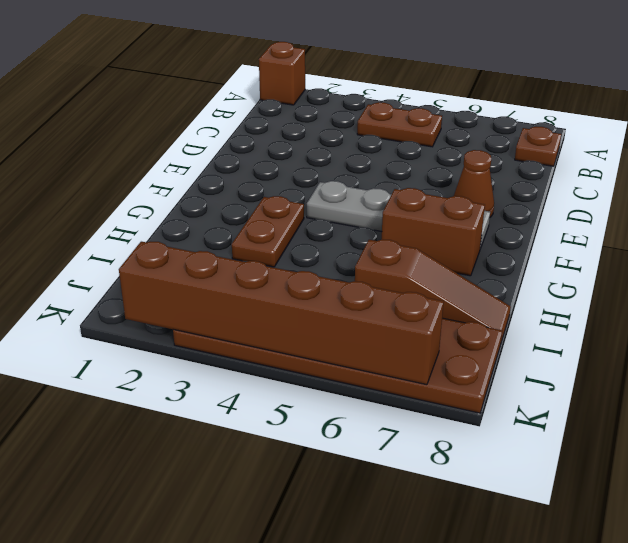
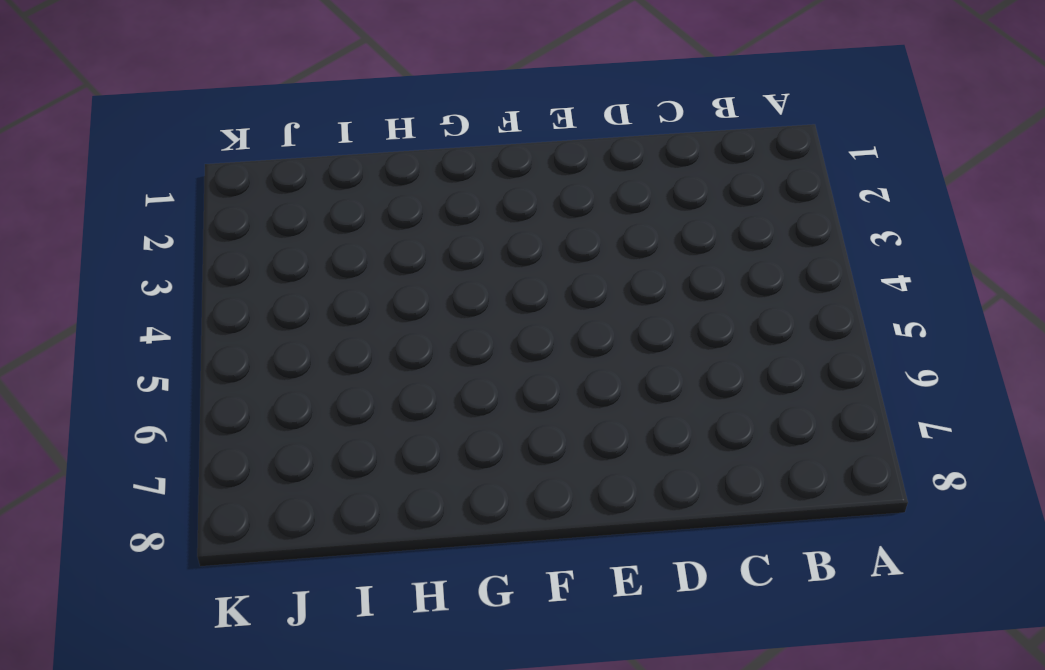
none -> brown 1x1 brick [259,42,305,105]
none -> brown 1x2 plate [357,102,442,147]

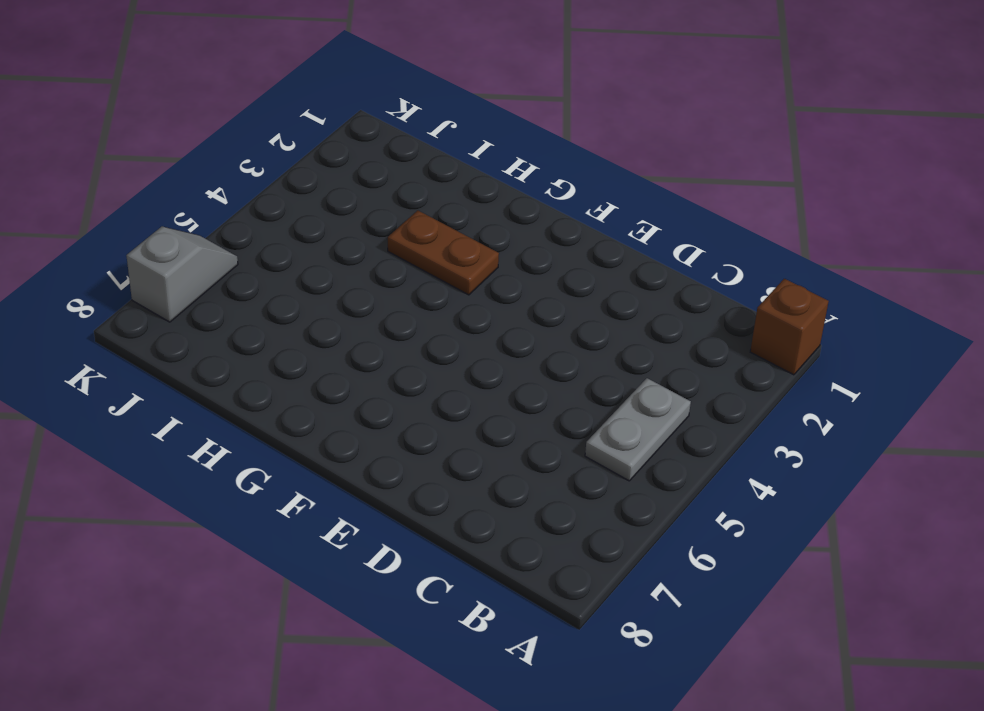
grey 1x2 plate [585,378,691,481] -> brown 1x2 plate [357,102,442,147]
grey 1x2 slope [126,227,238,322] -> brown 2x6 plate [173,318,502,413]
none -> brown 1x1 plate [515,127,561,166]
none -> brown 1x1 cone [454,150,494,217]

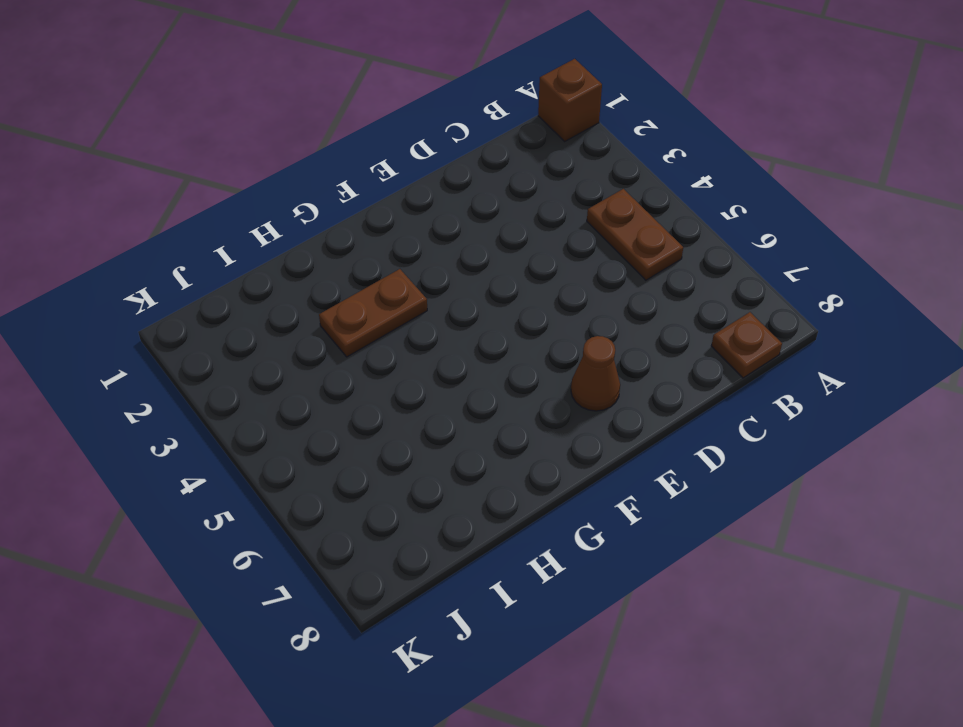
none -> grey 1x4 plate [307,181,490,249]
none -> brown 1x2 brick [382,188,485,276]

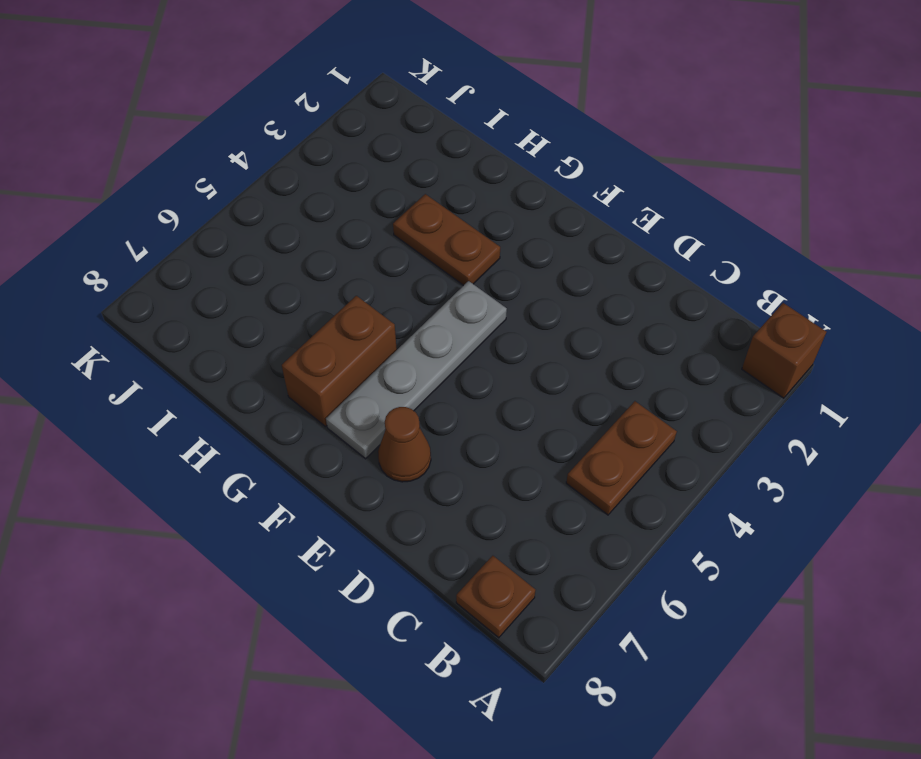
none -> brown 1x3 slope [355,240,511,342]
none -> brown 2x6 plate [173,318,502,413]

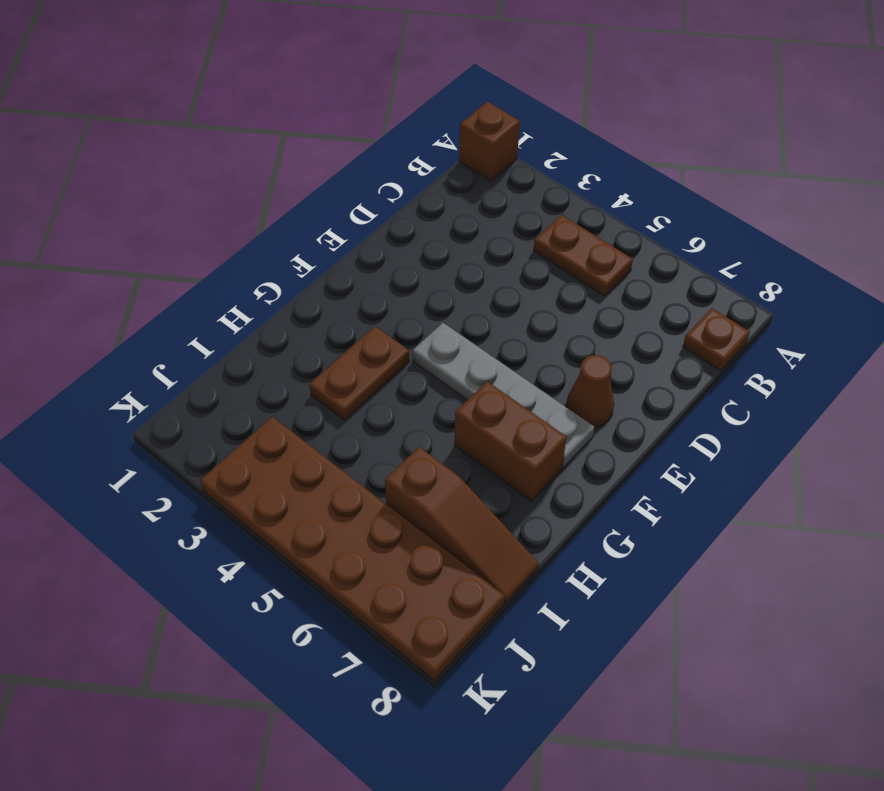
none -> brown 1x6 brick [119,242,444,385]

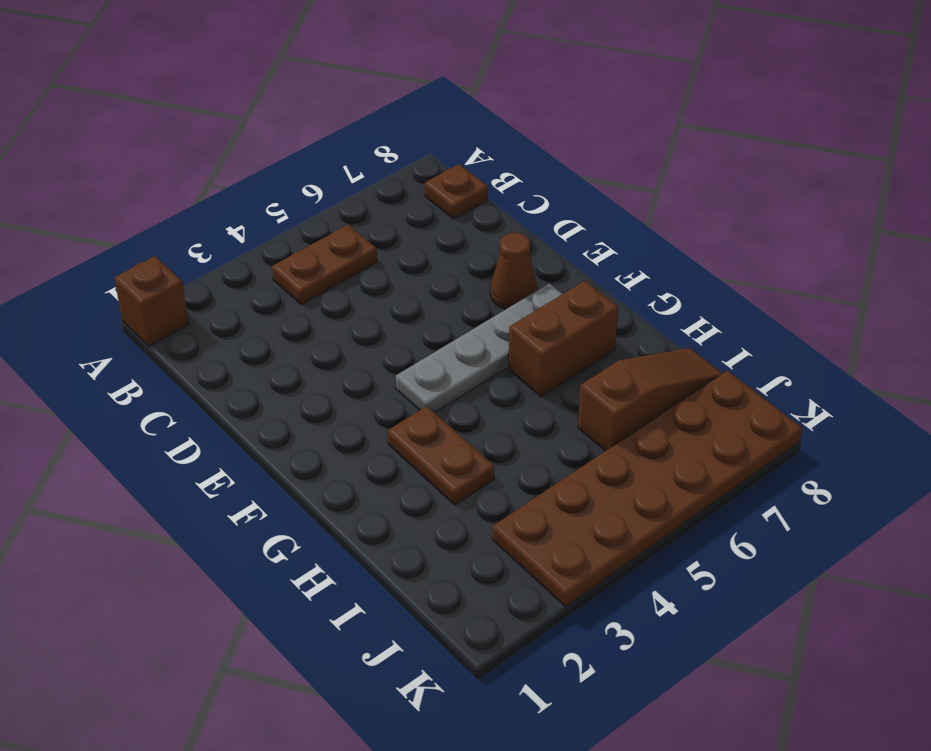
none -> brown 1x6 brick [119,242,444,385]

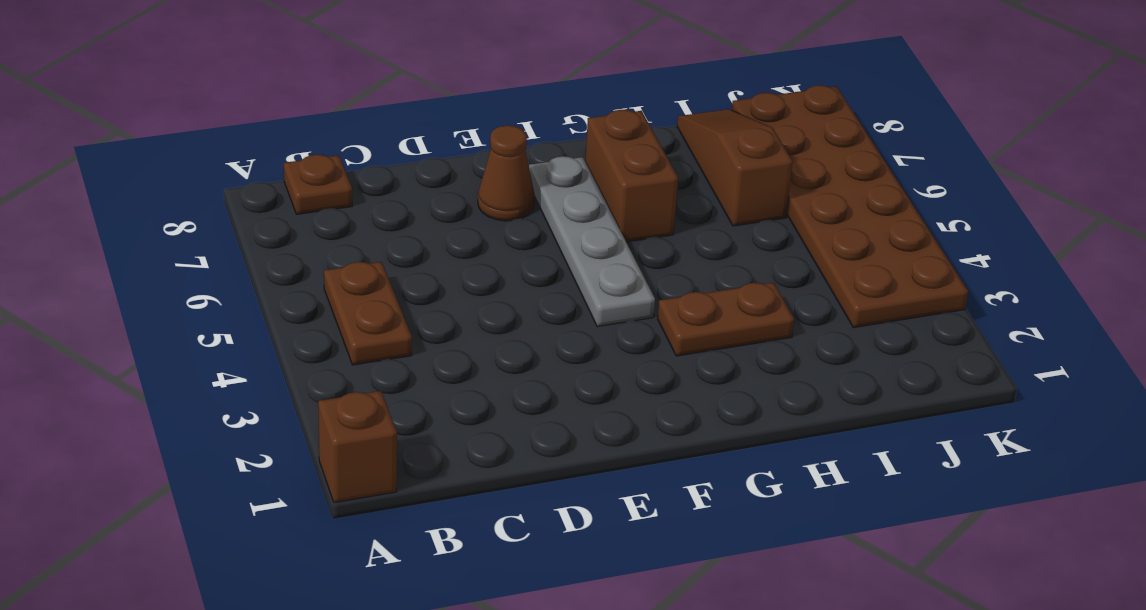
none -> brown 1x6 brick [119,242,444,385]

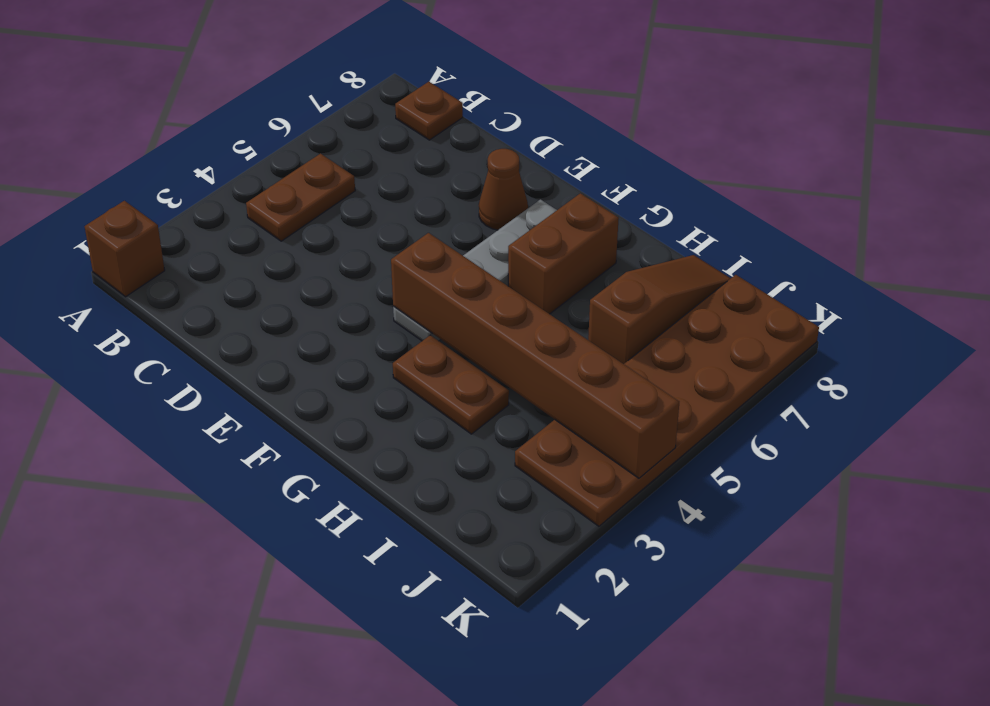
brown 1x6 brick [391,233,679,478] -> brown 1x6 brick turned to [119,242,444,385]

